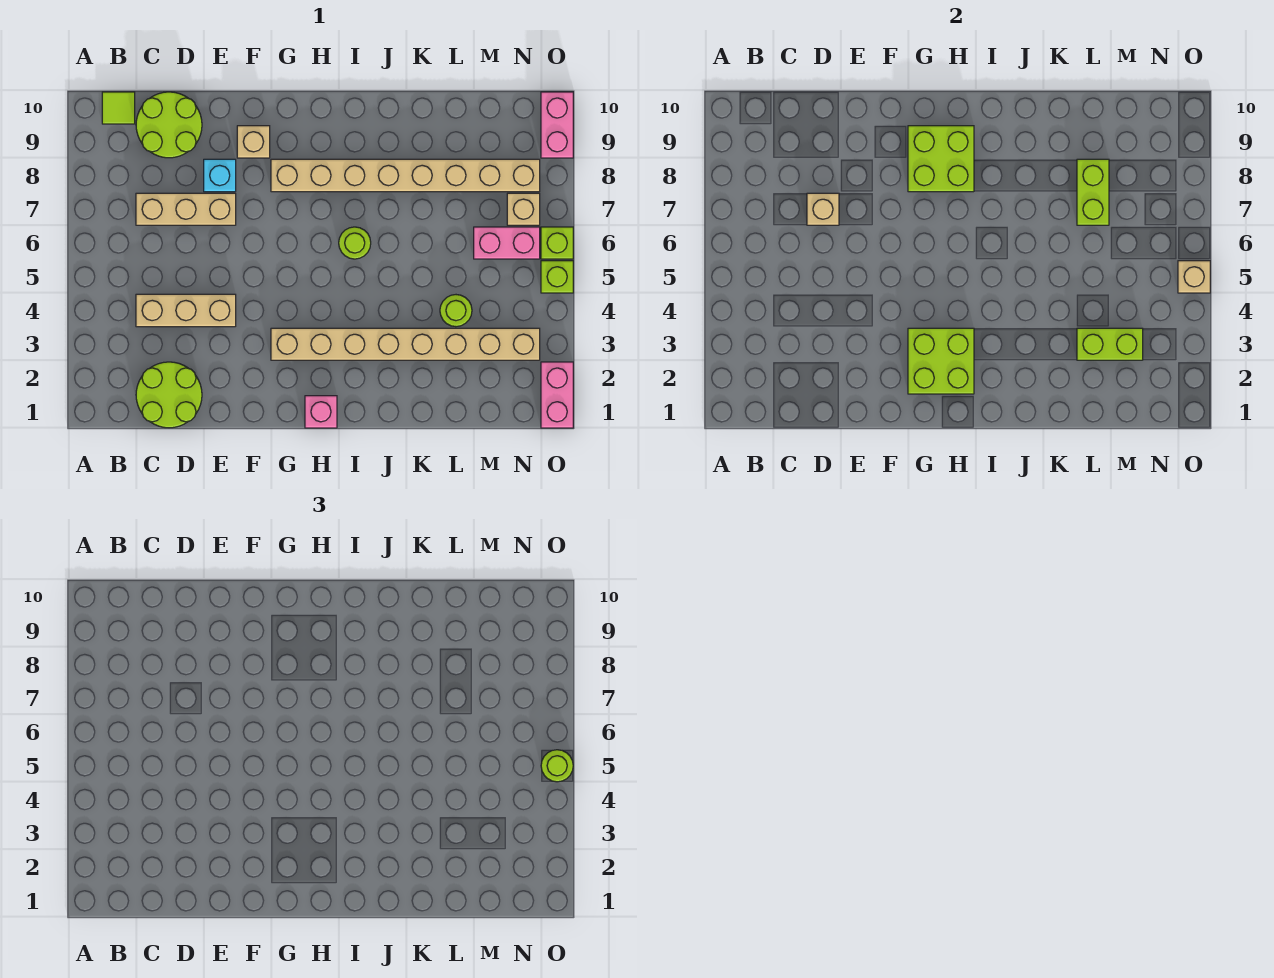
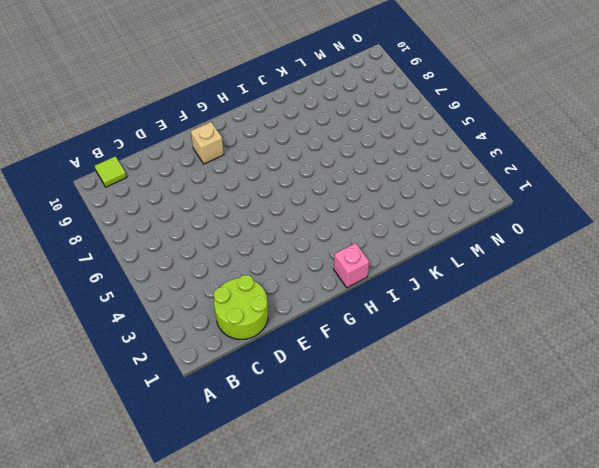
none -> tan 1x3 brick [136,294,236,327]
none -> tan 1x3 brick [136,193,236,225]
none -> lime 2x2 round brick [136,92,202,158]

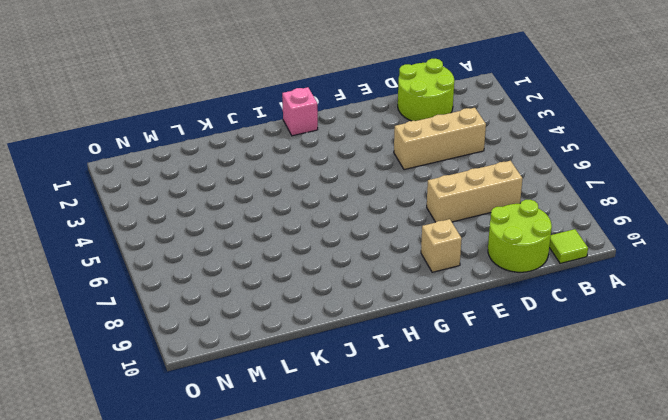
none -> cyan 1x1 brick [204,159,236,192]
none -> tan 1x8 brick [271,328,540,360]
none -> tan 1x8 brick [271,159,540,192]

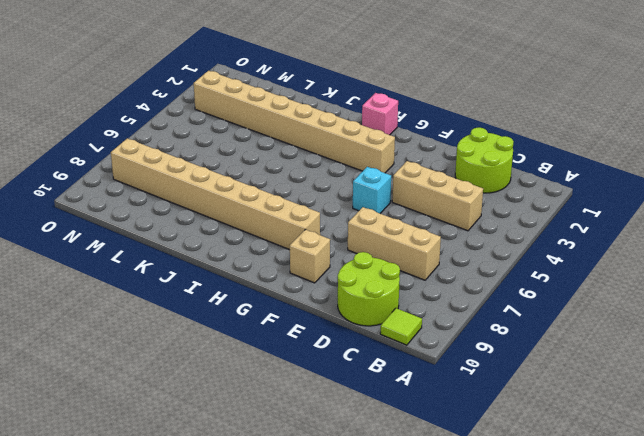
cyan 1x1 brick [353,167,391,213] -> cyan 1x1 brick moved to [204,159,236,192]
none -> lime 1x1 round brick [339,227,371,259]
none -> lime 1x1 round brick [440,295,472,327]
none -> pink 1x2 brick [474,227,540,259]

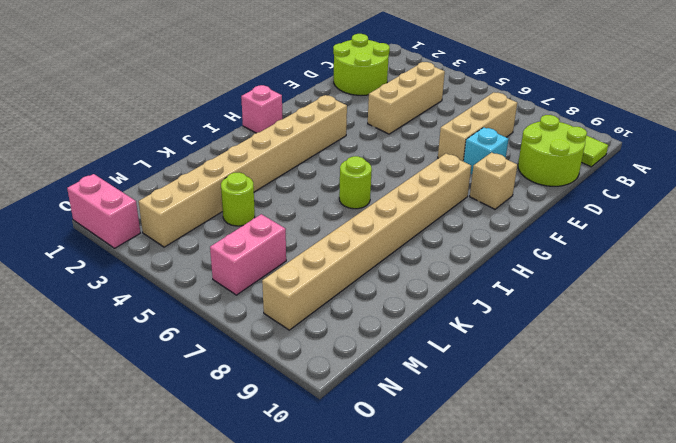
none -> tan 1x1 brick [507,193,540,225]
none -> lime 1x1 brick [541,261,573,293]
none -> lime 1x1 brick [541,227,573,259]

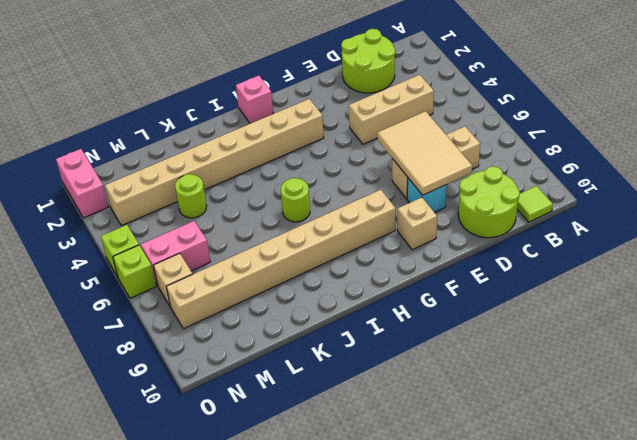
tan 2x3 tile [377,111,472,195] -> tan 1x1 brick [807,193,839,225]
none -> pink 1x2 brick [541,92,573,158]
none -> lime 2x2 brick [908,328,974,394]
none -> lime 2x2 brick [908,126,974,192]

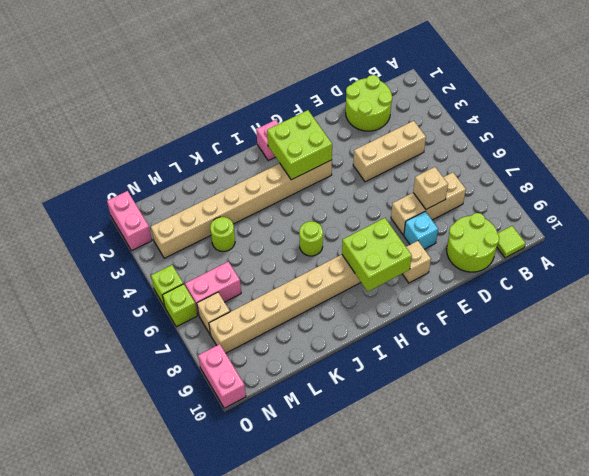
none -> lime 1x2 brick [1077,328,1143,360]
none -> lime 1x2 brick [1077,159,1109,225]
none -> tan 1x1 brick [1178,261,1210,293]

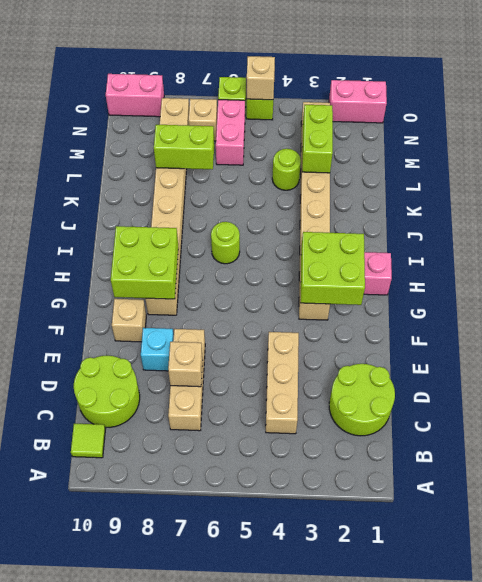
none -> lime 1x1 round brick [541,750,573,782]

